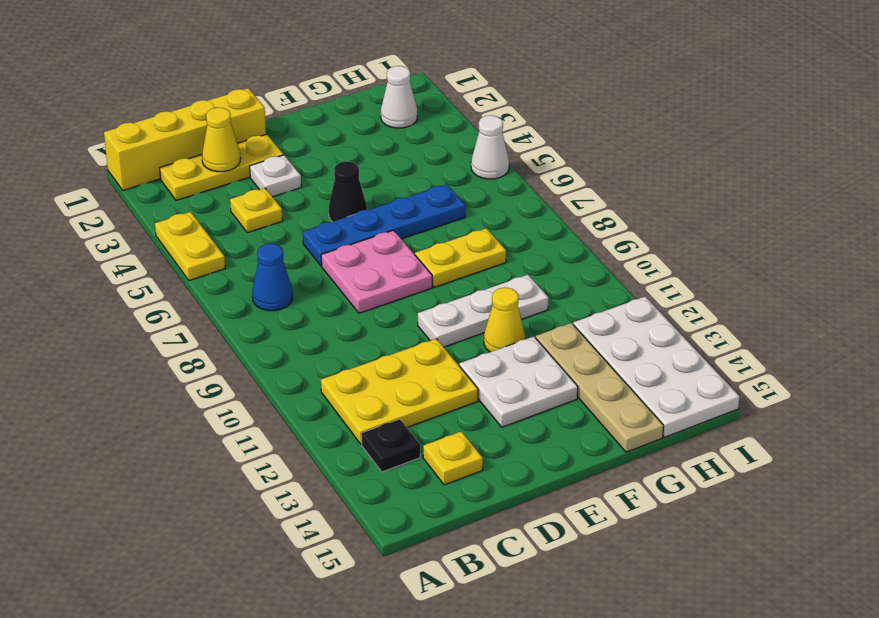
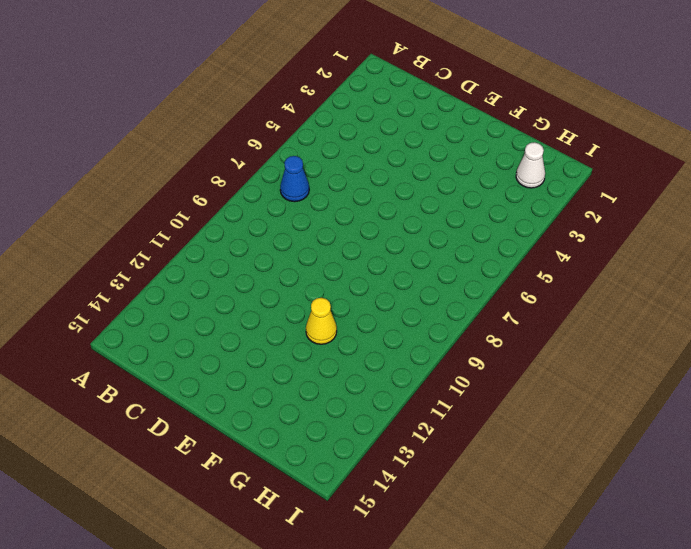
none -> yellow 1x4 brick [104,88,266,190]
none -> yellow 1x2 plate [155,212,225,281]
none -> yellow 1x3 plate [160,134,283,200]

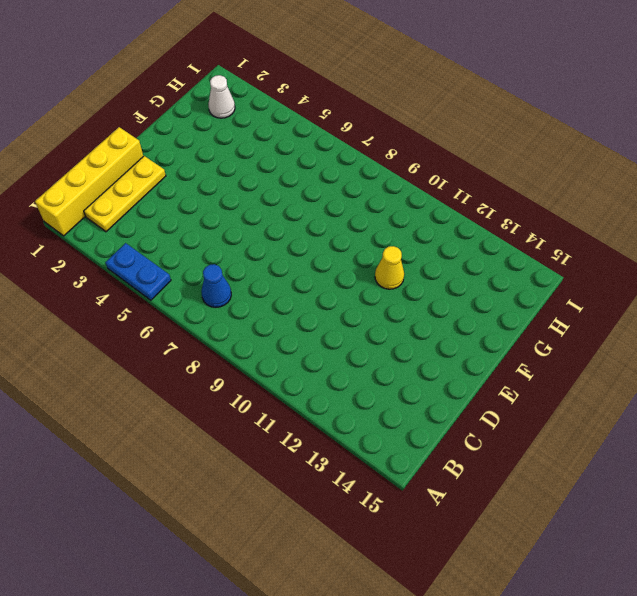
blue 1x2 plate [105,243,171,300] -> yellow 1x2 plate [155,212,225,281]
none -> yellow 2x3 plate [321,339,478,444]
none -> black 1x1 plate [361,419,420,472]
none -> yellow 1x1 plate [230,188,283,233]

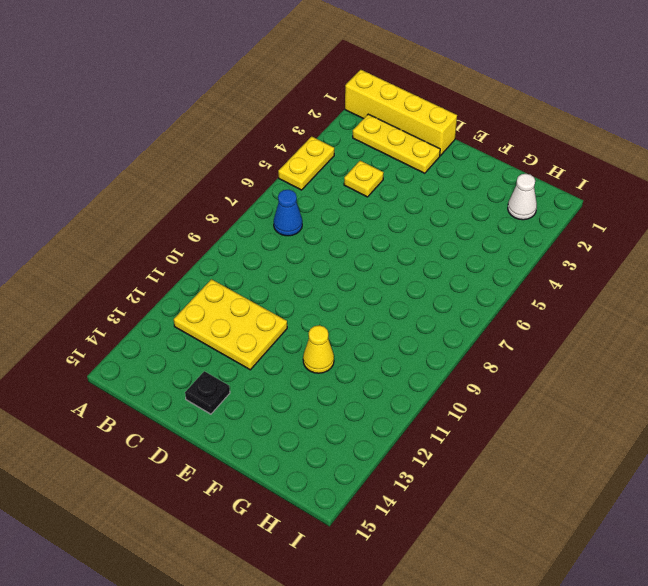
black 1x1 plate [185,371,230,414] -> black 1x1 plate moved to [361,419,420,472]
none -> yellow 1x1 plate [423,431,483,485]
none -> white 1x1 plate [250,155,301,197]
none -> blue 1x4 plate [303,184,466,266]

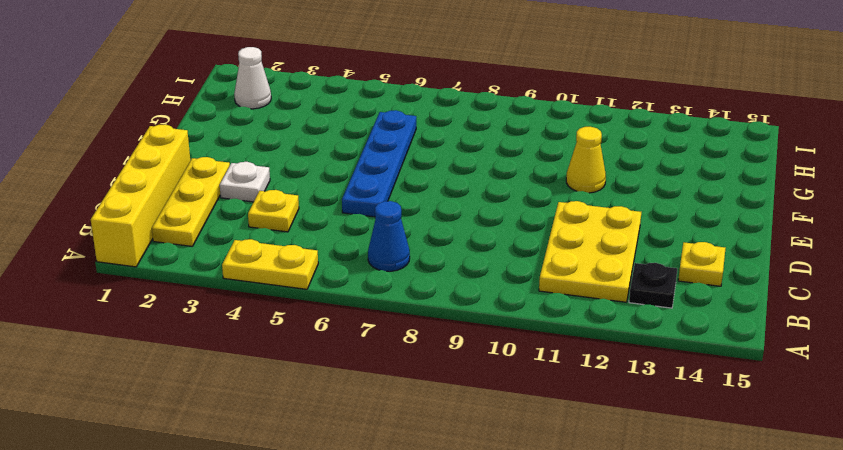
none -> pink 2x2 plate [321,230,432,313]
none -> black 1x1 cone [329,161,367,222]
none -> white 1x3 plate [418,275,549,347]

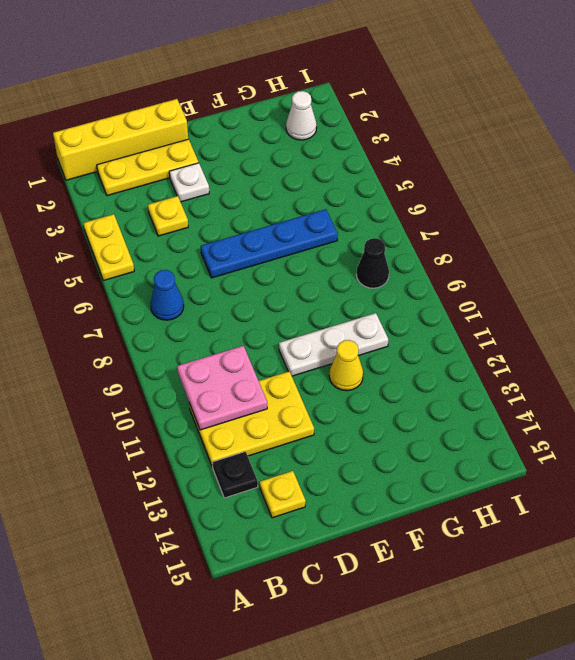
pink 2x2 plate [177,346,267,430] -> pink 2x2 plate moved to [321,230,432,313]
black 1x1 cone [356,238,389,288] -> black 1x1 cone moved to [329,161,367,222]
none -> white 2x2 plate [459,337,578,427]
none -> yellow 1x2 plate [415,228,506,287]
none -> tan 1x4 plate [536,323,664,452]

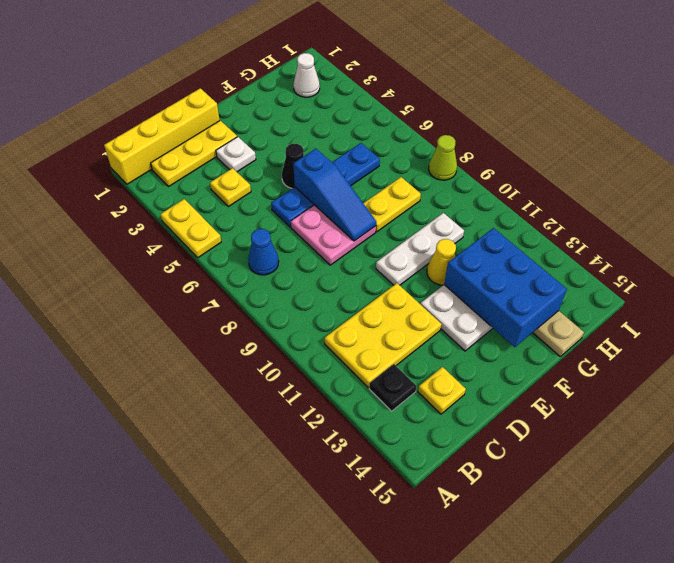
blue 1x3 slope [293,149,376,241] -> none
blue 2x3 brick [444,228,567,347] -> none
lime 1x1 cone [429,135,457,180] -> none
none -> white 2x4 plate [573,297,740,437]
none -> white 1x1 cone [471,115,509,179]
none -> yellow 1x1 cone [202,108,241,172]

